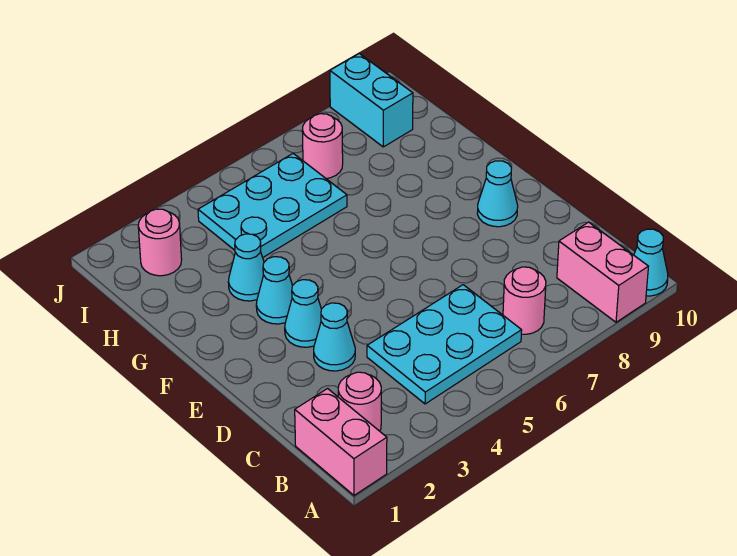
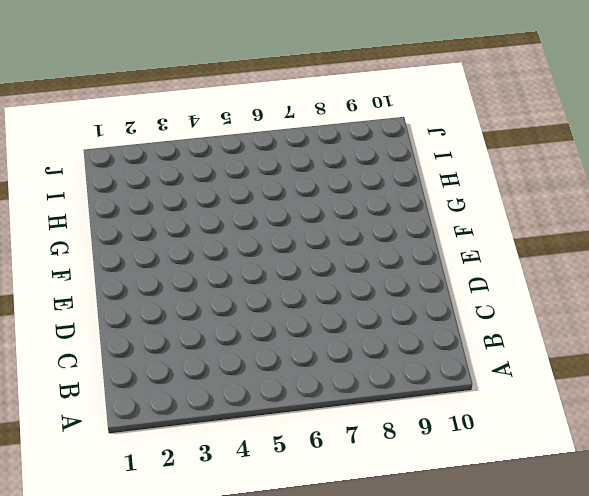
none -> pink 1x2 brick [295,389,387,495]
none -> pink 1x2 brick [557,222,648,322]
none -> cyan 1x1 cone [634,229,668,296]

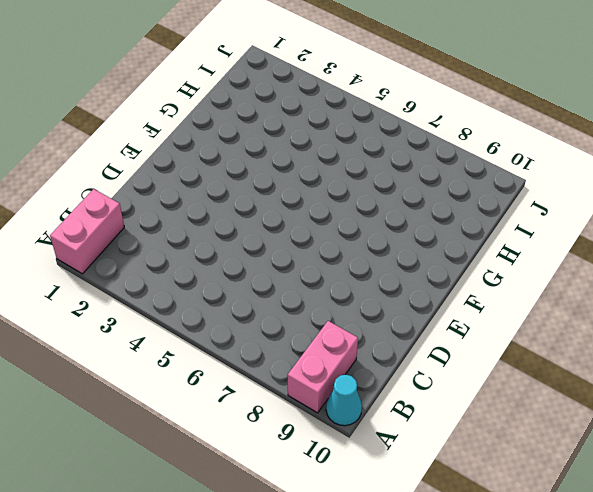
none -> pink 1x1 round brick [338,372,381,431]
none -> cyan 2x3 plate [367,285,522,404]
none -> pink 1x1 round brick [503,267,546,334]

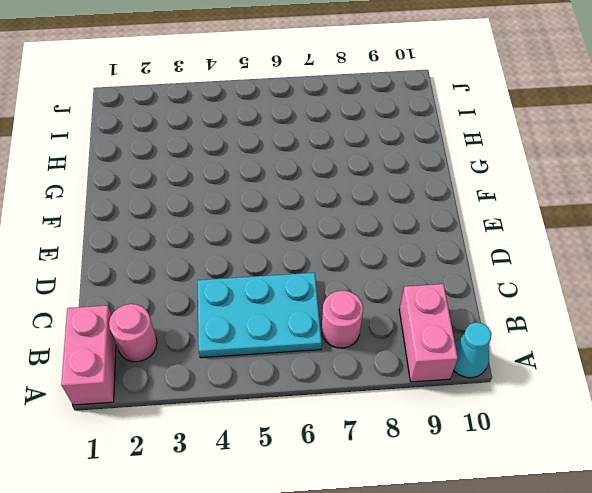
none -> cyan 1x1 cone [314,303,355,371]
none -> cyan 1x1 cone [285,280,321,347]
none -> cyan 1x1 cone [477,161,518,227]

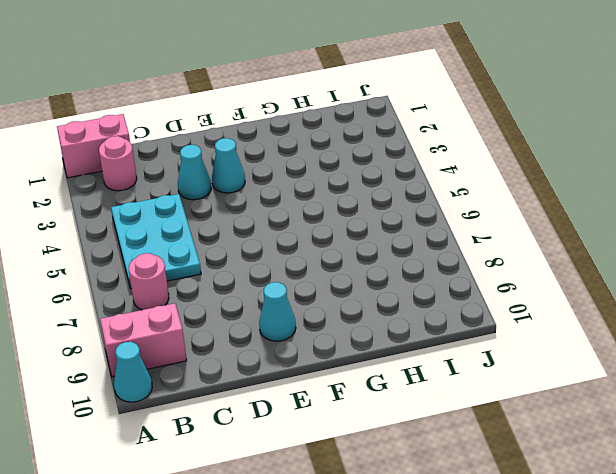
none -> cyan 1x1 cone [256,257,293,324]
none -> cyan 1x1 cone [228,234,264,301]
none -> cyan 2x3 plate [198,154,347,257]

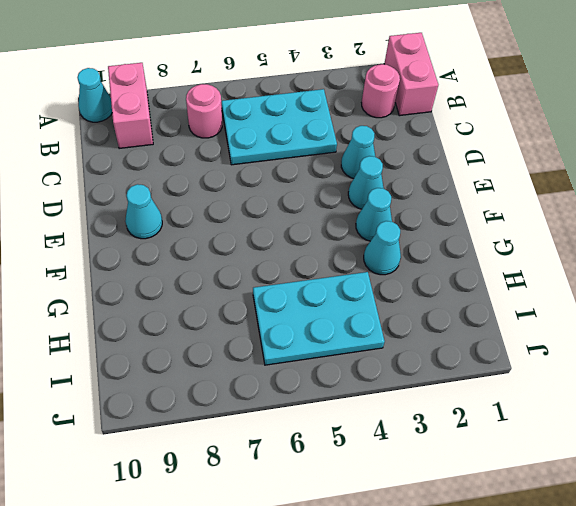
none -> pink 1x1 round brick [138,209,182,276]
none -> pink 1x1 round brick [302,114,343,178]
none -> cyan 1x2 brick [330,54,413,147]

